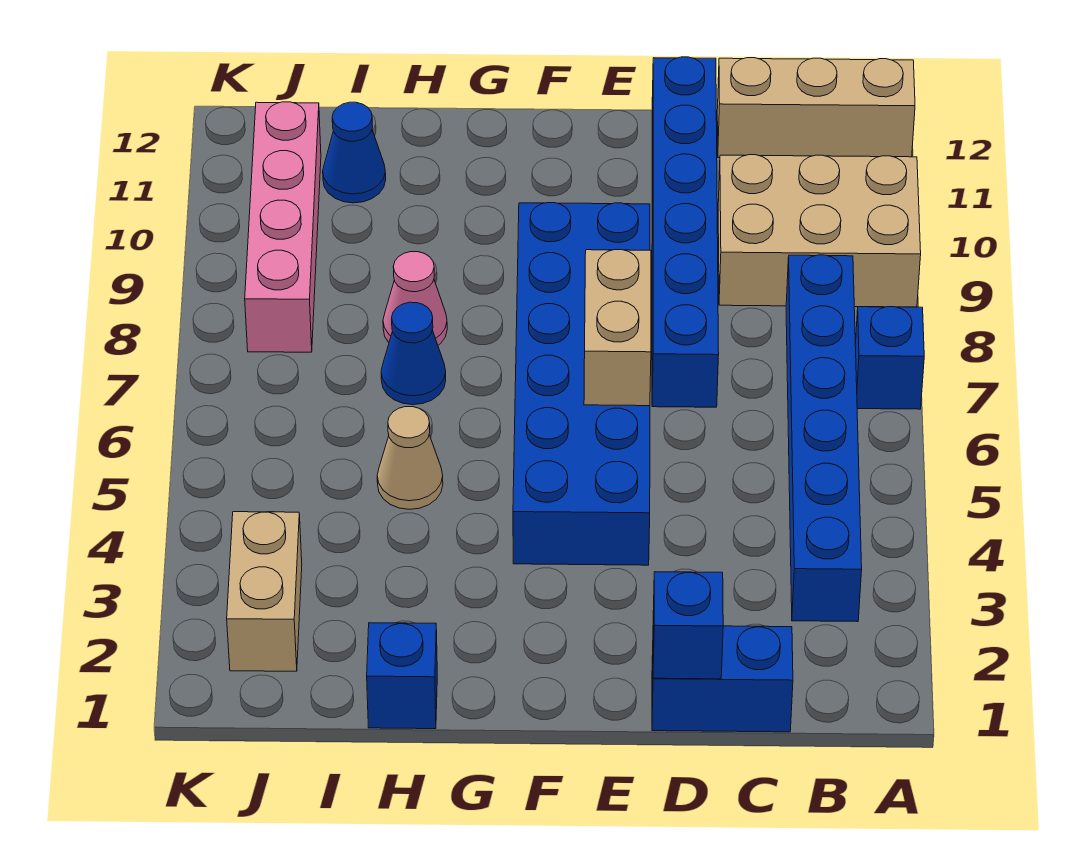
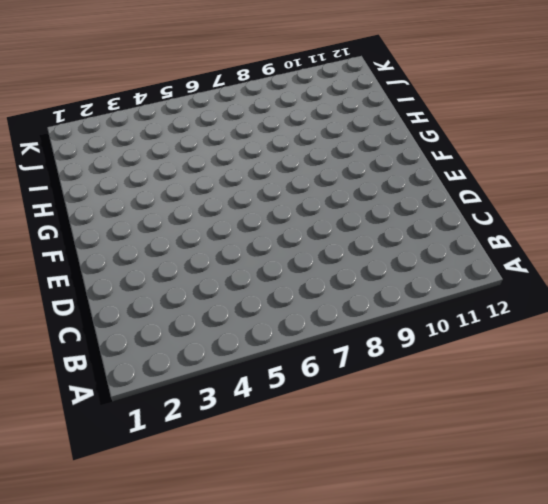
none -> blue 1x1 brick [855,307,924,409]
none -> tan 2x3 brick [718,155,921,307]
none -> tan 1x3 brick [717,58,915,158]

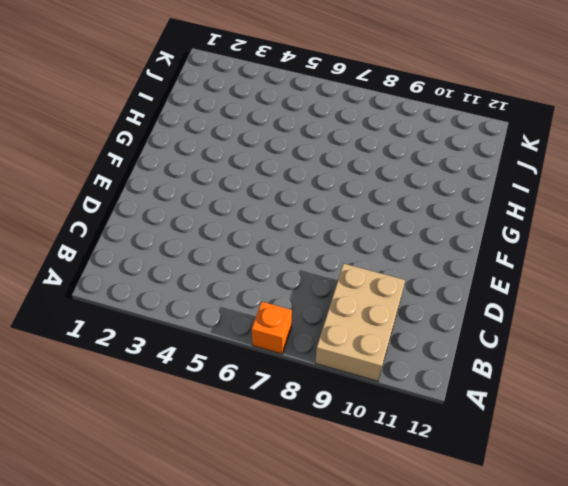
orange 1x1 brick [252,302,292,354] -> blue 1x1 brick [855,307,924,409]
none -> tan 1x3 brick [717,58,915,158]
none -> blue 1x6 brick [786,255,862,622]
none -> blue 1x2 brick [652,626,793,732]

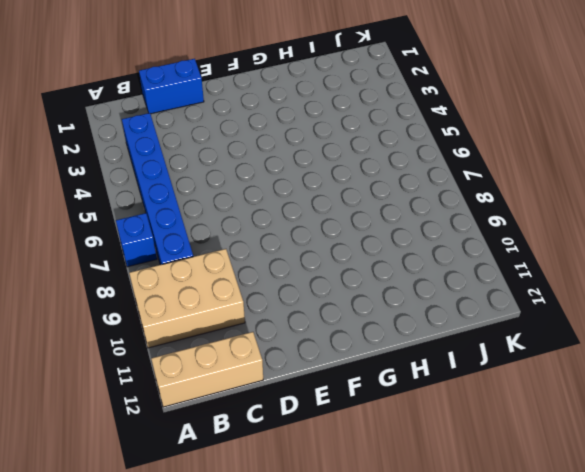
none -> blue 1x6 brick [652,57,719,407]
none -> blue 2x6 brick [513,203,650,565]
none -> blue 1x1 brick [367,623,437,729]

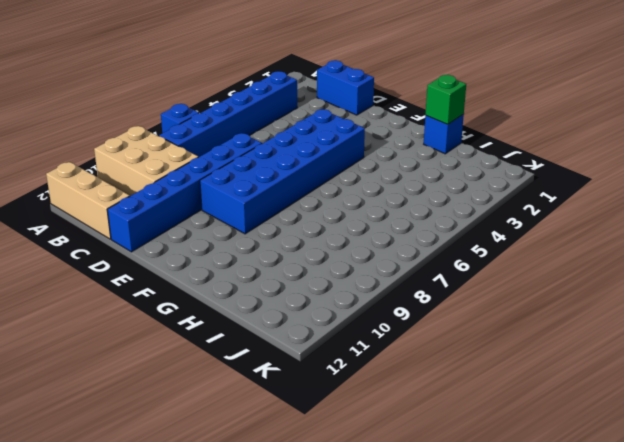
green 1x1 brick [425,75,466,124] -> none
none -> tan 1x1 cone [377,407,443,509]
none -> blue 1x1 cone [381,302,446,405]
none -> pink 1x1 cone [383,252,447,345]

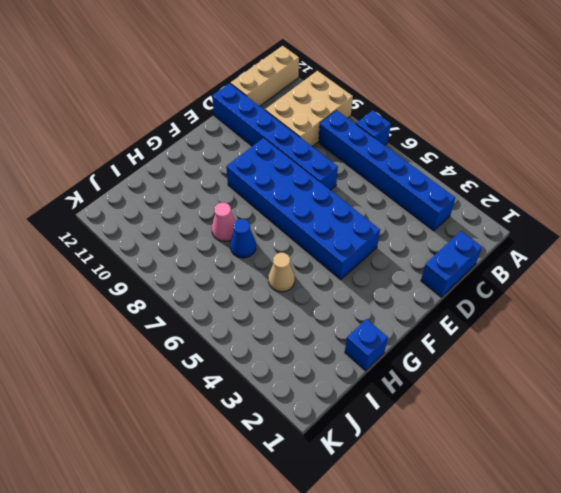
none -> blue 1x1 cone [323,102,386,203]
none -> tan 1x2 brick [227,512,302,671]
none -> pink 1x4 brick [245,102,321,352]

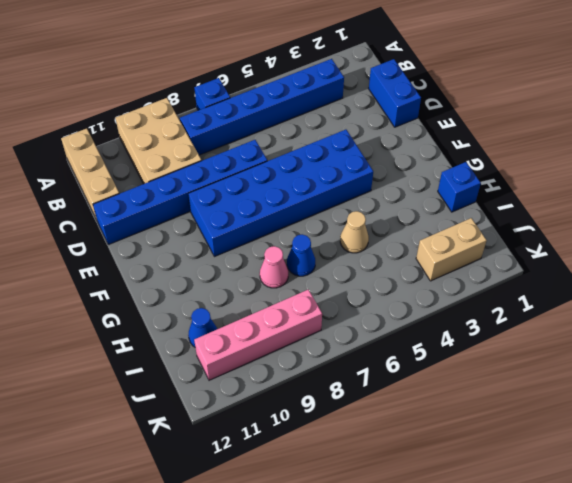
none -> blue 1x1 brick [653,572,723,679]
none -> tan 1x2 brick [584,250,651,406]

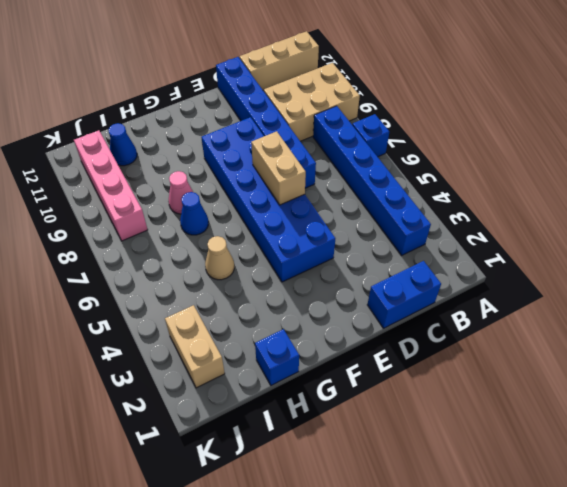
none -> blue 1x1 brick [653,572,723,679]

